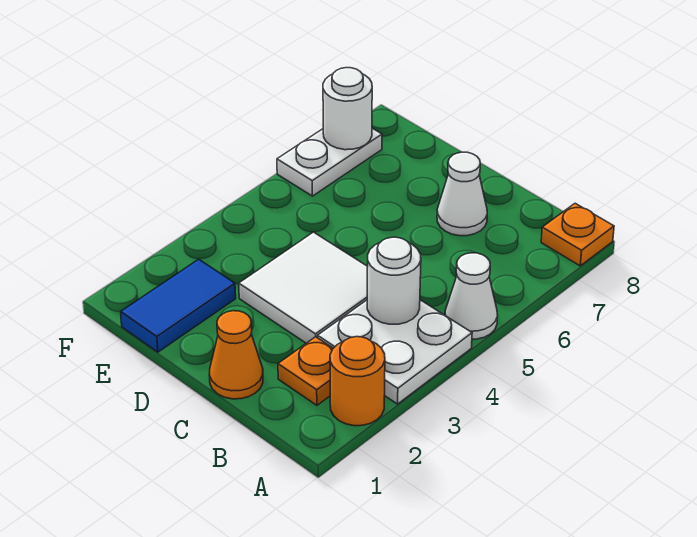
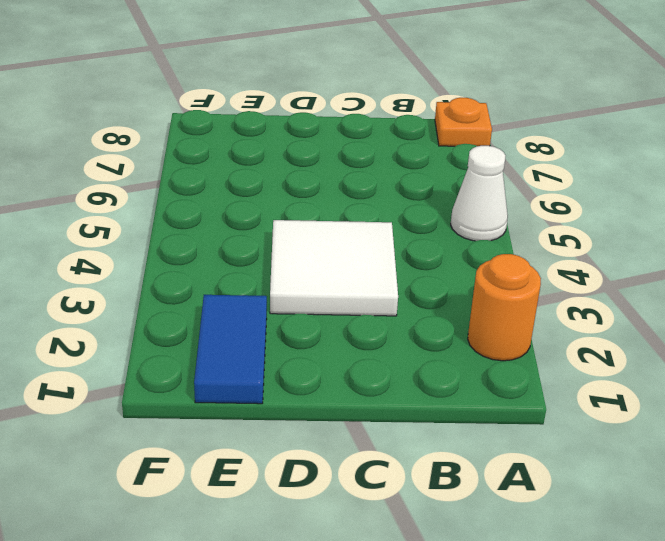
none -> white 2x2 plate [318,300,472,404]
none -> orange 1x1 plate [278,337,333,405]
none -> orange 1x1 cone [209,311,263,399]

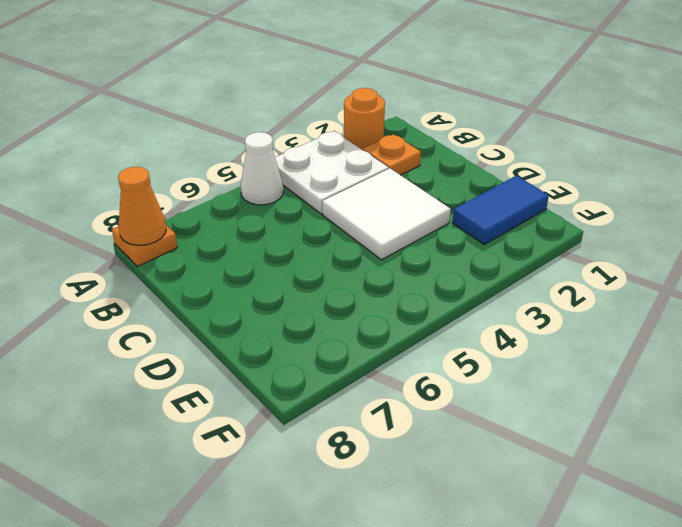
orange 1x1 cone [118,167,166,245] -> orange 1x1 cone moved to [209,311,263,399]
none -> white 1x1 cone [437,152,487,236]
none -> white 1x2 plate [277,128,382,196]
none -> white 1x1 round brick [367,237,421,324]

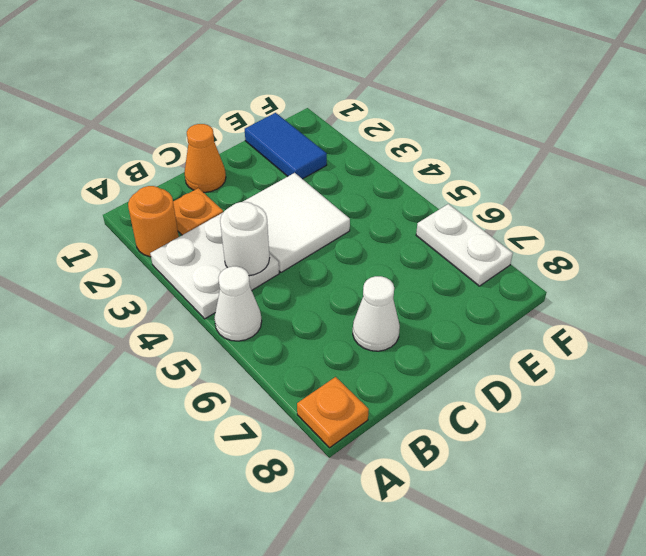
none -> white 1x1 round brick [323,68,372,150]

